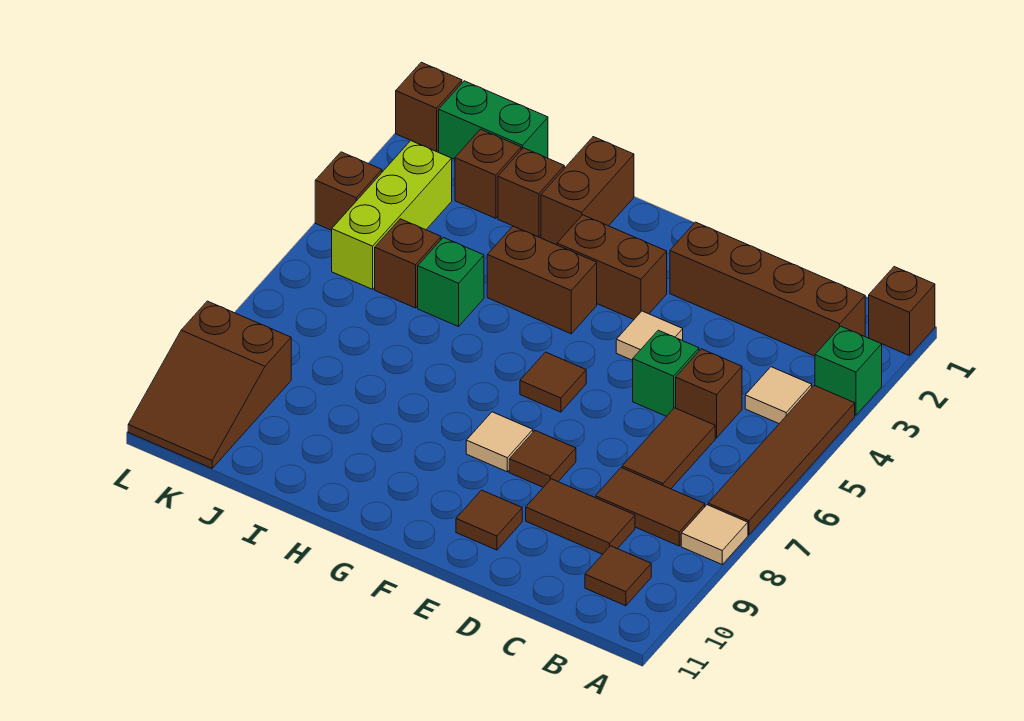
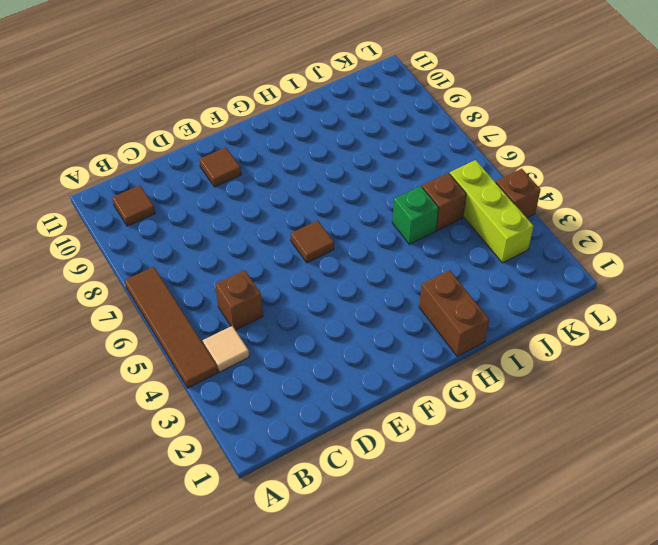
none -> brown 1x1 brick [869,267,935,356]
none -> green 1x1 brick [815,326,882,415]
none -> tan 1x1 tile [681,505,748,564]

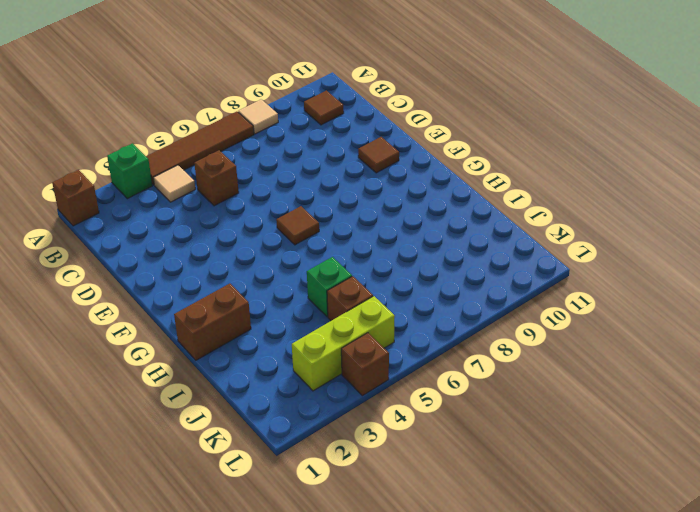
none -> brown 1x4 brick [670,222,865,356]
none -> brown 1x2 tile [595,468,705,546]
none -> brown 1x2 tile [622,408,715,489]

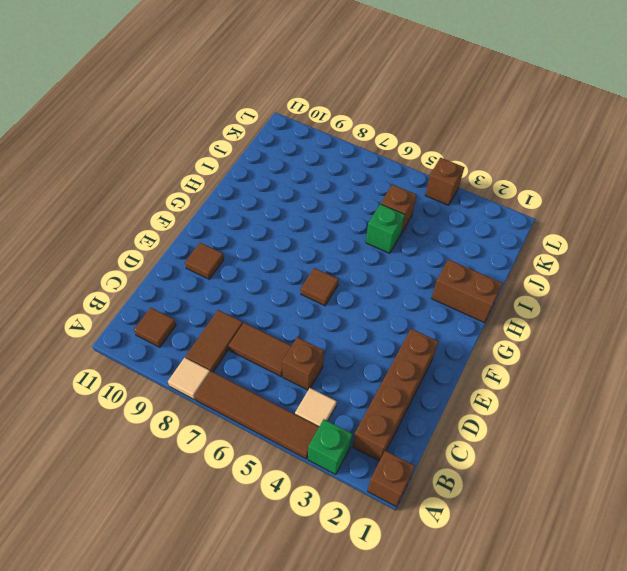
none -> brown 1x2 tile [526,479,635,554]
none -> green 1x1 brick [633,330,699,416]
none -> tan 1x1 tile [616,311,683,360]

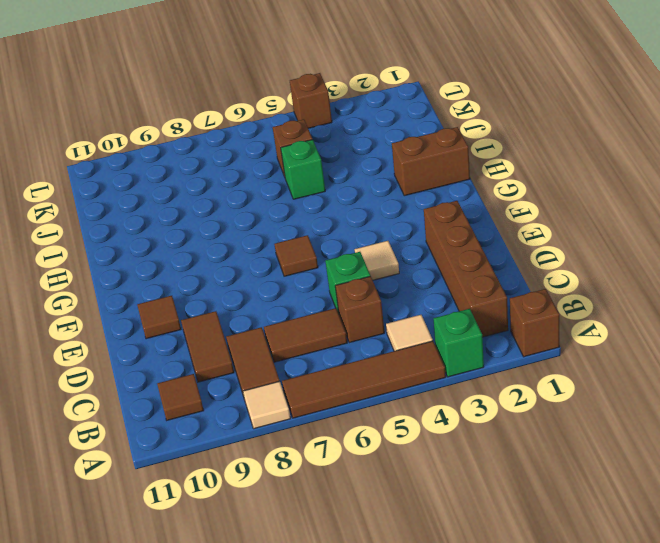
none -> brown 1x1 tile [509,431,576,487]
none -> brown 1x2 brick [557,215,667,319]
none -> tan 1x1 tile [466,412,533,472]

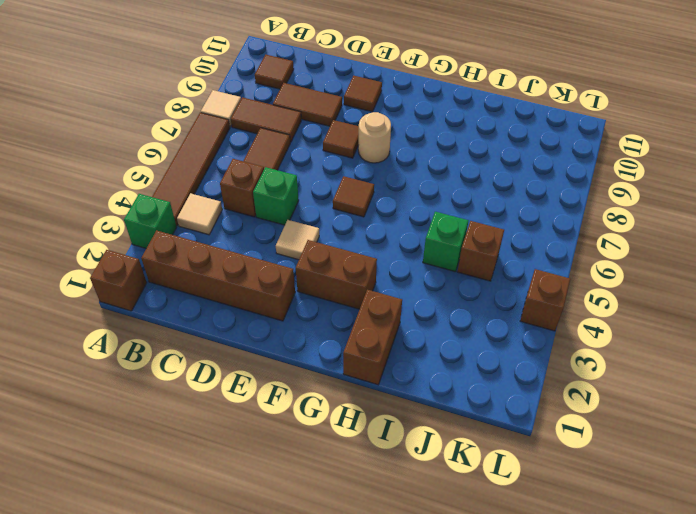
tan 1x1 round brick [358,112,391,163] -> tan 1x1 tile [466,412,533,472]
none -> brown 1x2 brick [487,226,597,334]
none -> brown 1x1 brick [498,148,564,237]
none -> green 1x2 brick [439,81,548,159]

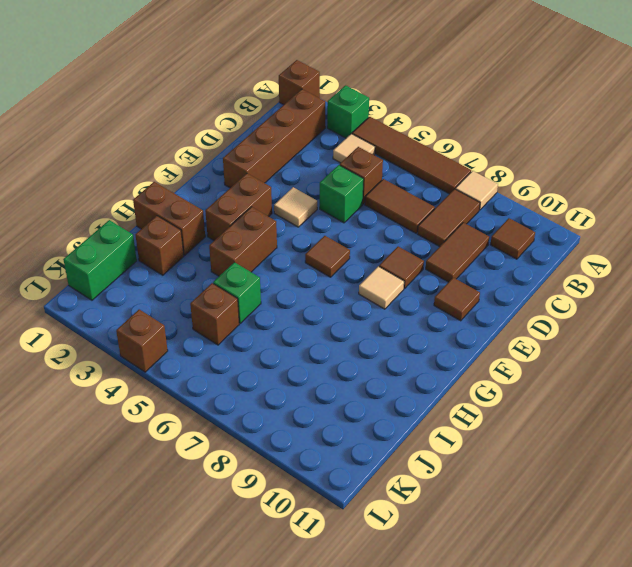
none -> brown 1x1 brick [455,129,521,218]
none -> lime 1x3 brick [332,141,452,289]
none -> brown 2x3 slope [128,301,291,468]

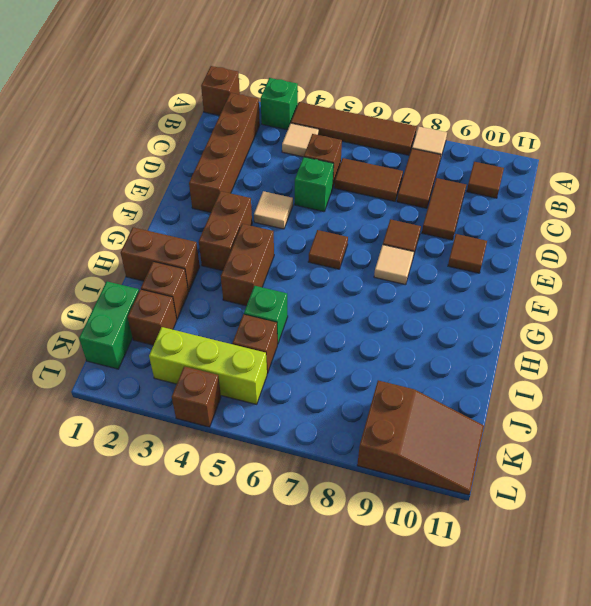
none -> brown 1x1 brick [396,62,462,152]

